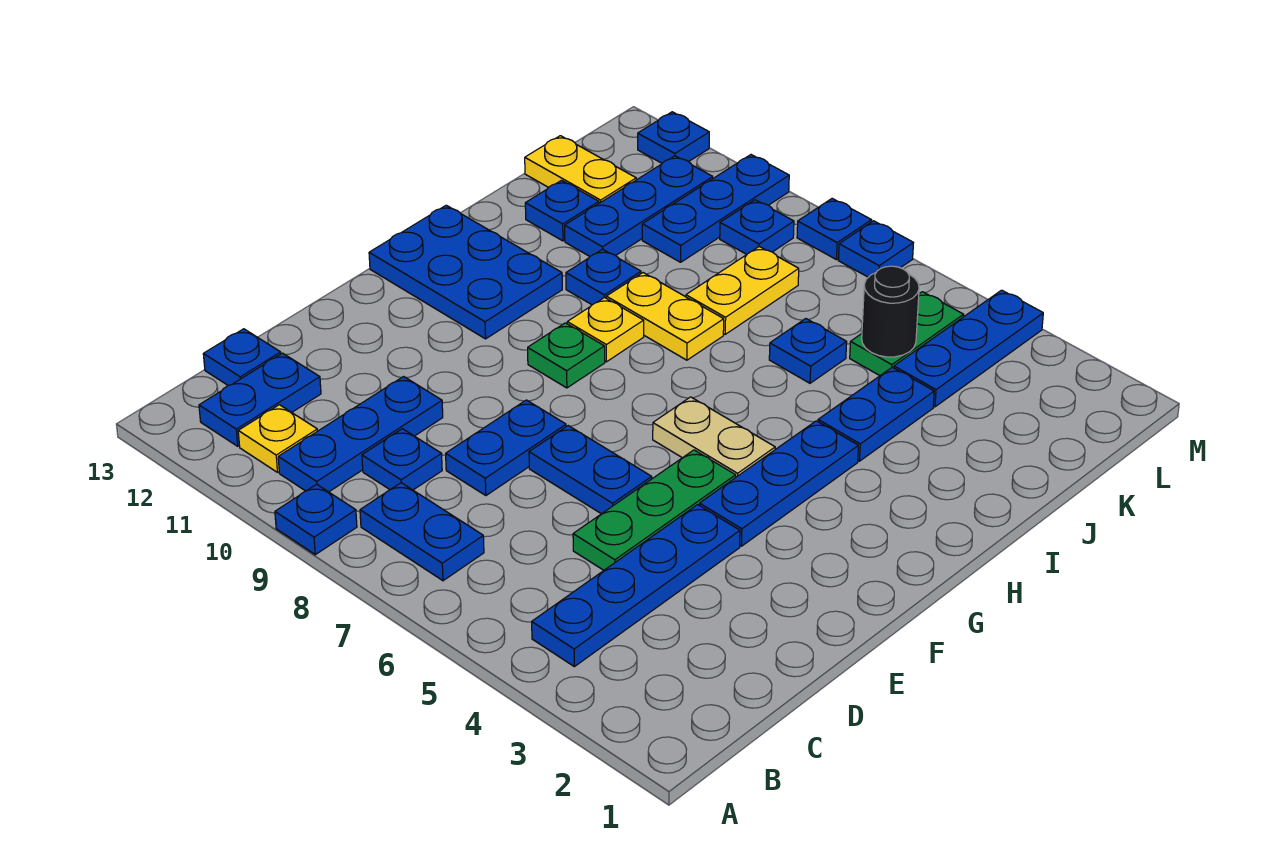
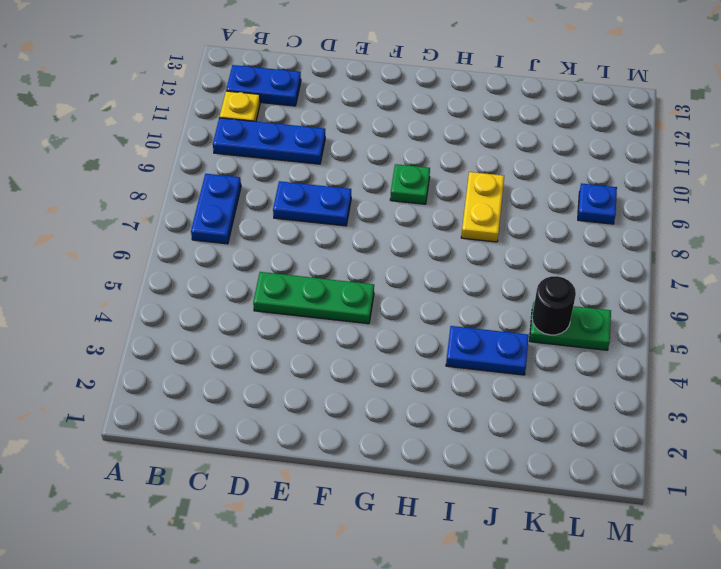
none -> blue 1x1 plate [275,484,357,555]
none -> blue 1x4 plate [532,505,740,667]
none -> blue 1x1 plate [362,429,442,490]
none -> blue 1x1 plate [203,329,281,386]

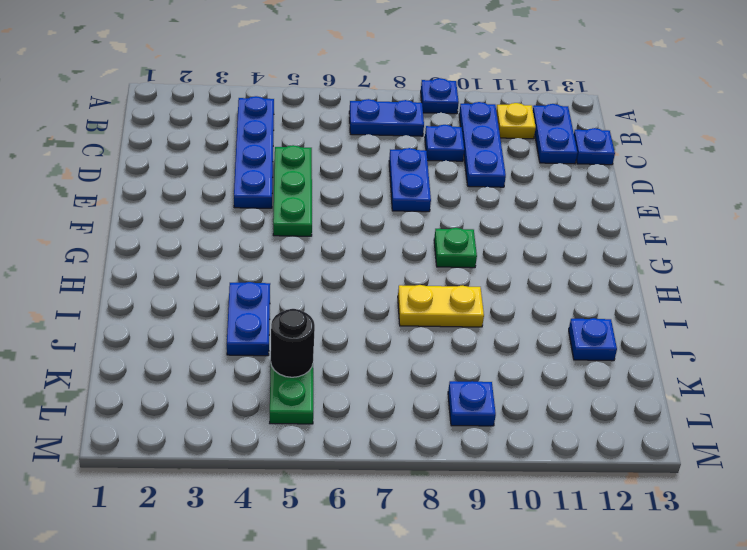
none -> blue 1x2 plate [529,426,652,514]
none -> blue 1x3 plate [699,421,858,546]
none -> tan 1x2 plate [653,397,775,477]
none -> blue 2x3 plate [369,205,562,339]

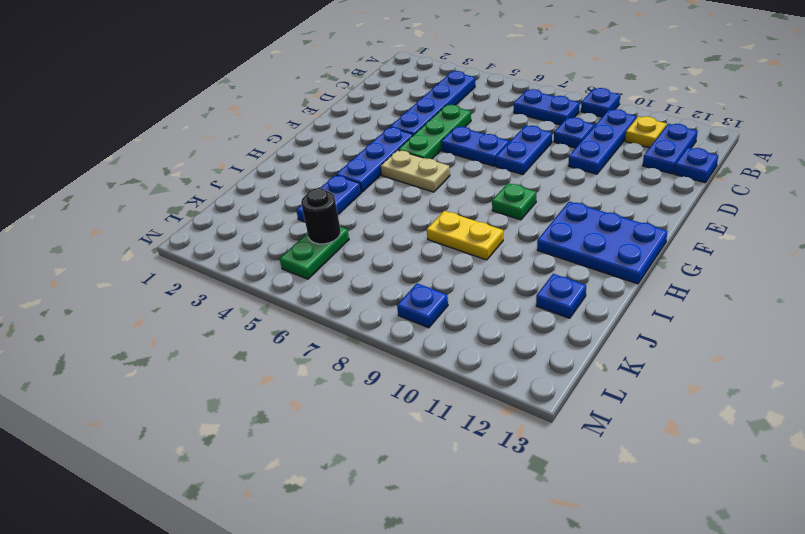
none -> yellow 1x1 plate [567,297,644,362]
none -> blue 1x1 plate [566,249,641,305]
none -> blue 1x1 plate [769,319,847,383]
none -> yellow 1x2 plate [686,246,799,334]

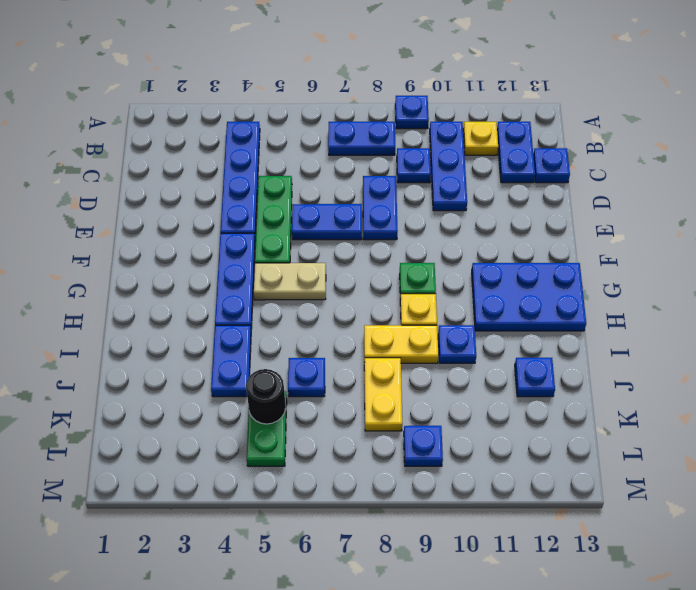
none -> blue 1x3 plate [565,156,713,256]
none -> blue 1x3 plate [894,290,1043,407]
none -> blue 1x3 plate [642,155,789,262]
none -> yellow 1x2 plate [525,136,636,203]

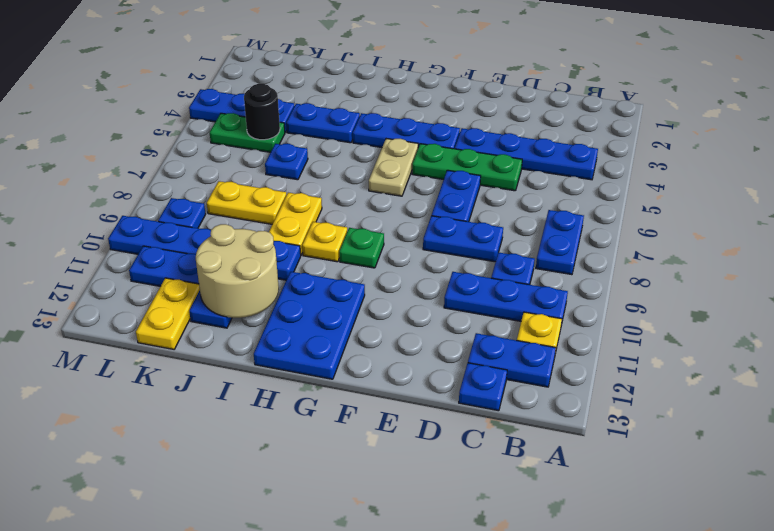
tan 2x2 round brick [196,224,279,318] -> none
none -> blue 1x1 plate [275,484,357,555]
none -> blue 1x1 plate [838,221,913,277]
none -> blue 1x1 plate [797,199,871,260]
none -> blue 1x1 plate [638,112,709,163]

